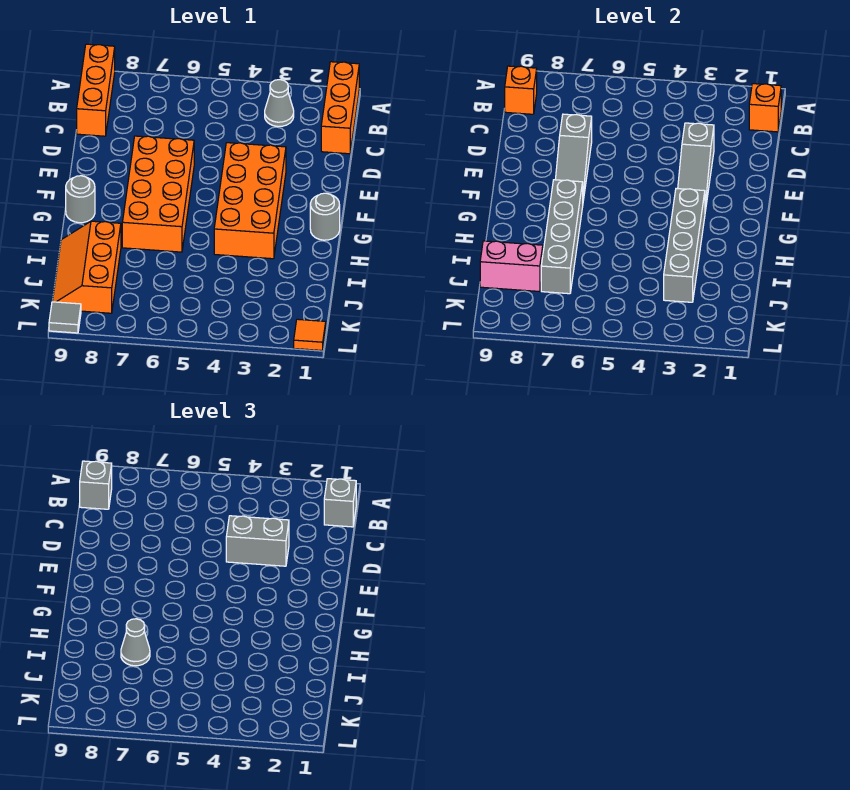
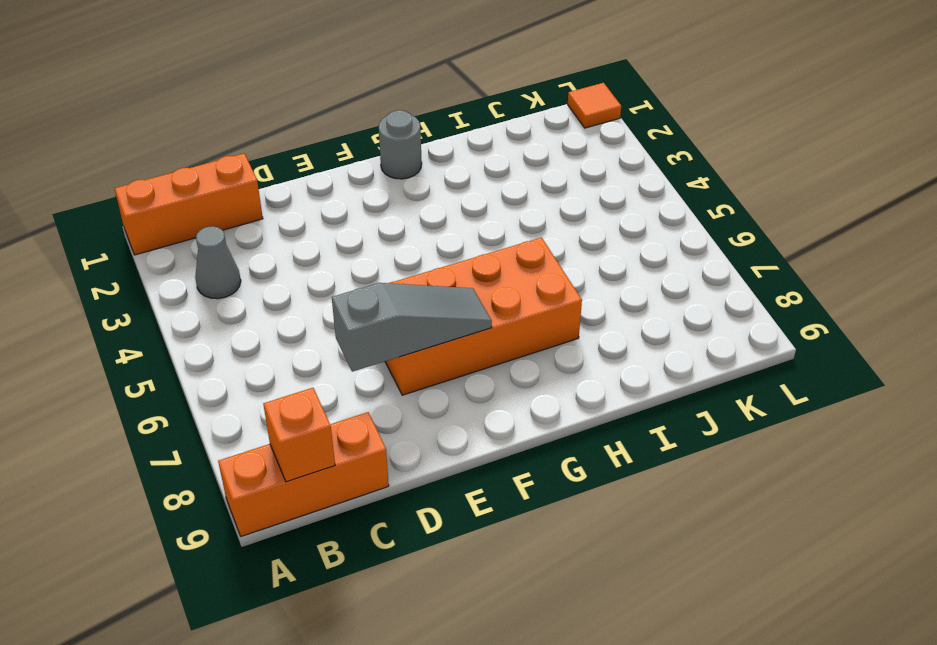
none -> orange 2x4 brick [214,143,286,259]
none -> grey 1x1 round brick [66,176,95,223]
none -> orange 2x3 slope [52,221,121,313]

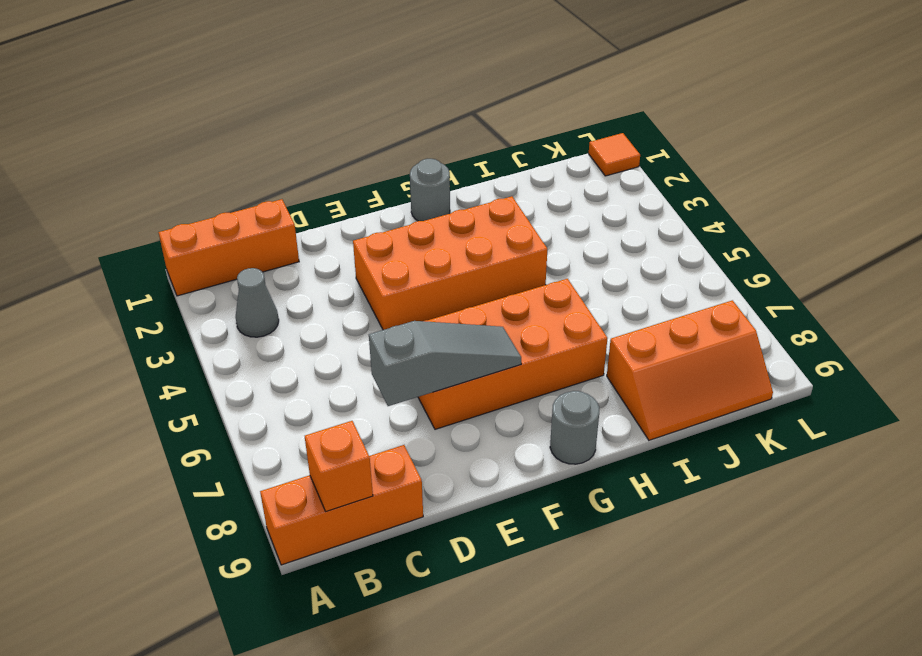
none -> grey 1x1 tile [49,302,81,333]
none -> orange 1x1 brick [749,84,781,132]
none -> grey 1x3 slope [678,123,714,211]

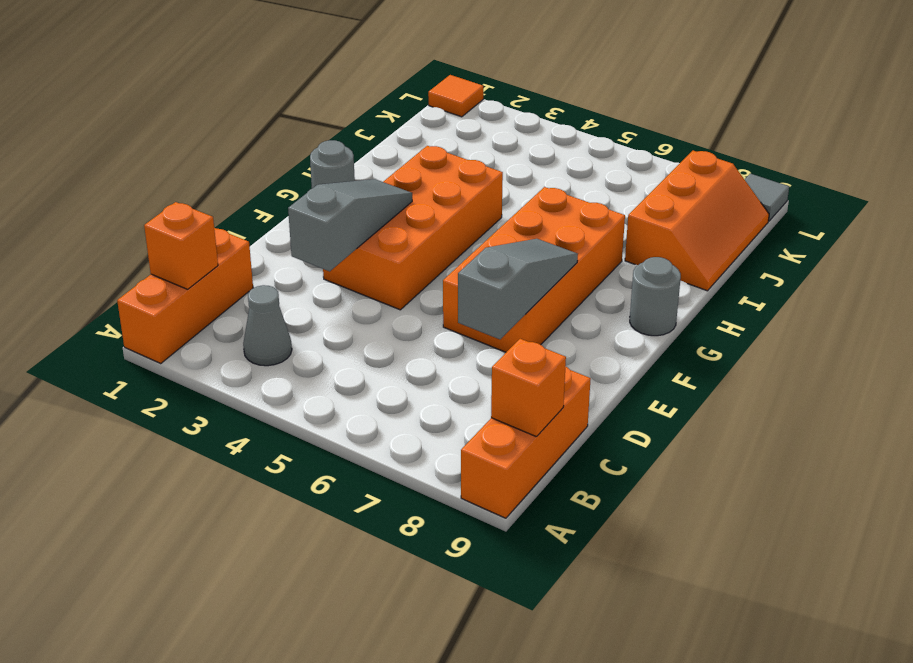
none -> grey 1x4 brick [664,189,705,302]
none -> grey 1x4 brick [541,180,583,294]
none -> pink 1x2 brick [480,241,543,292]

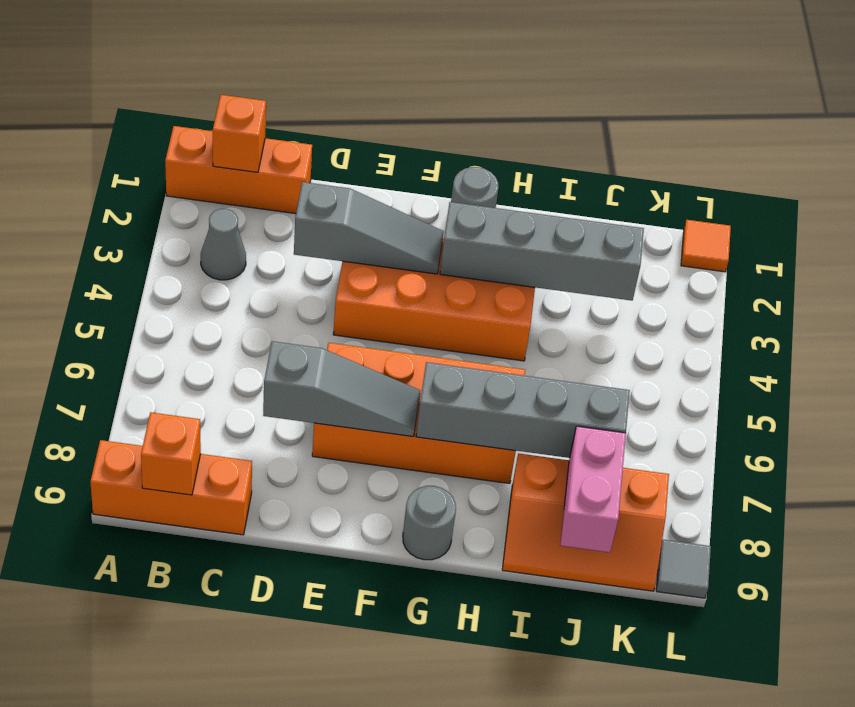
none -> grey 1x1 brick [324,479,356,527]
none -> grey 1x1 brick [80,461,112,509]
none -> grey 1x2 brick [226,516,289,566]

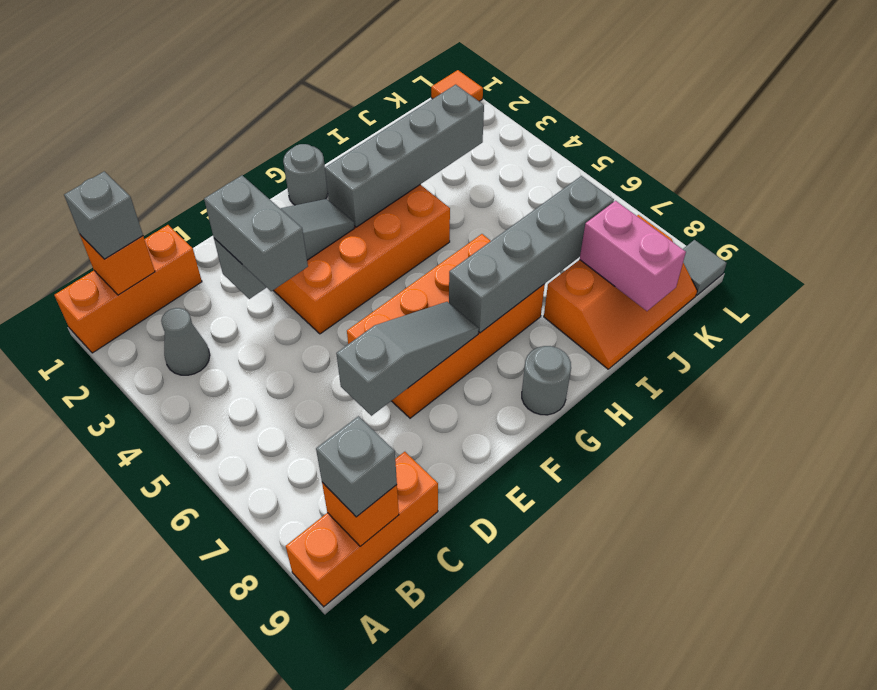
none -> grey 1x1 cone [121,619,150,666]

